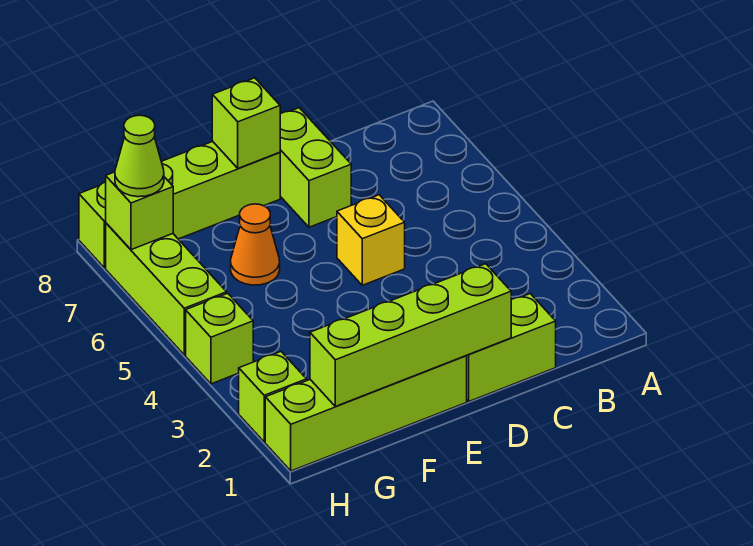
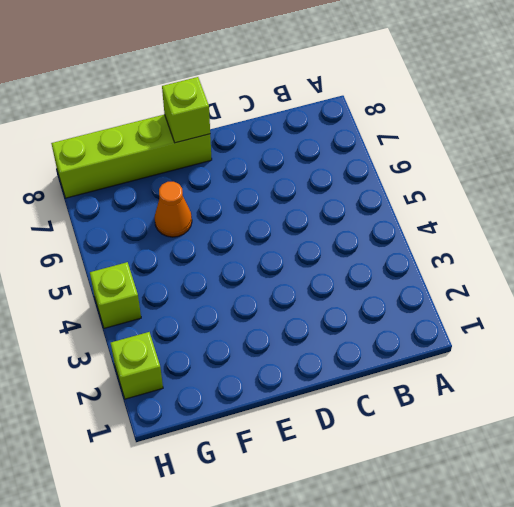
none -> lime 1x2 brick [467,294,556,401]
none -> yellow 1x1 brick [337,195,405,285]
none -> lime 1x2 brick [280,108,351,227]

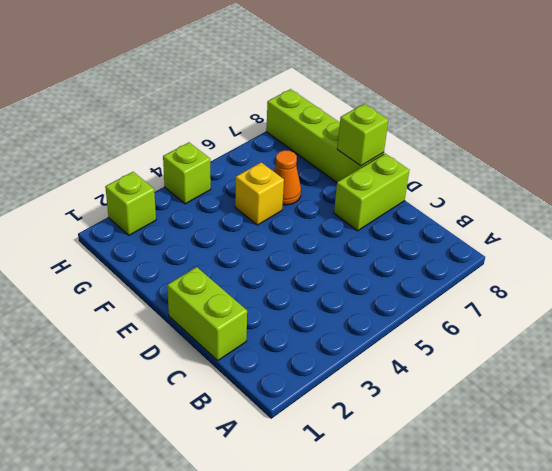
yellow 1x1 brick [235,162,284,225] -> yellow 1x1 brick moved to [337,195,405,285]
none -> lime 1x4 brick [265,356,467,471]
none -> lime 1x3 brick [106,223,227,355]
none -> lime 1x4 brick [310,264,511,406]

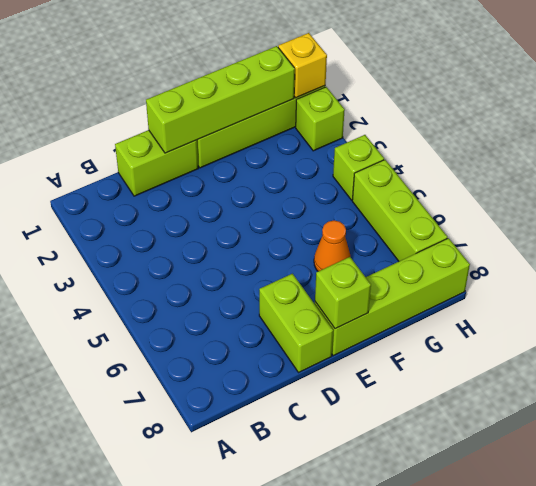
yellow 1x1 brick [278,33,327,98] -> yellow 1x1 brick moved to [337,195,405,285]
none -> lime 1x1 brick [106,172,173,250]
none -> lime 1x1 cone [115,115,164,197]

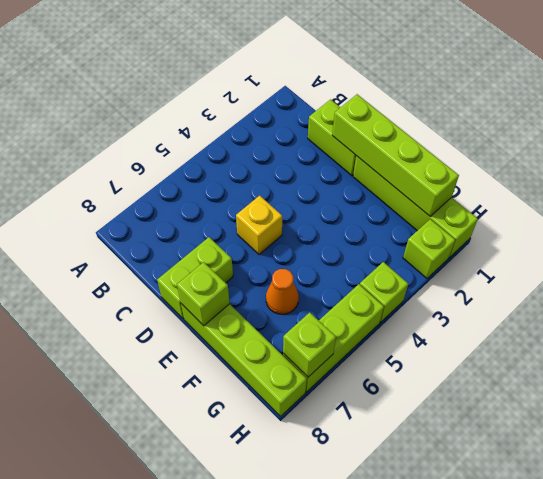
none -> lime 1x1 cone [115,115,164,197]

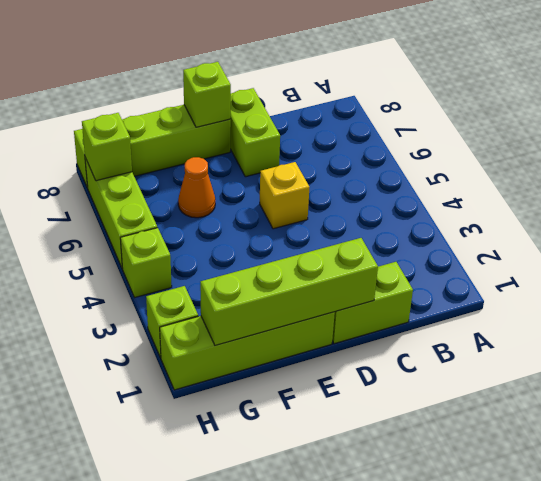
none -> lime 1x1 cone [115,115,164,197]

